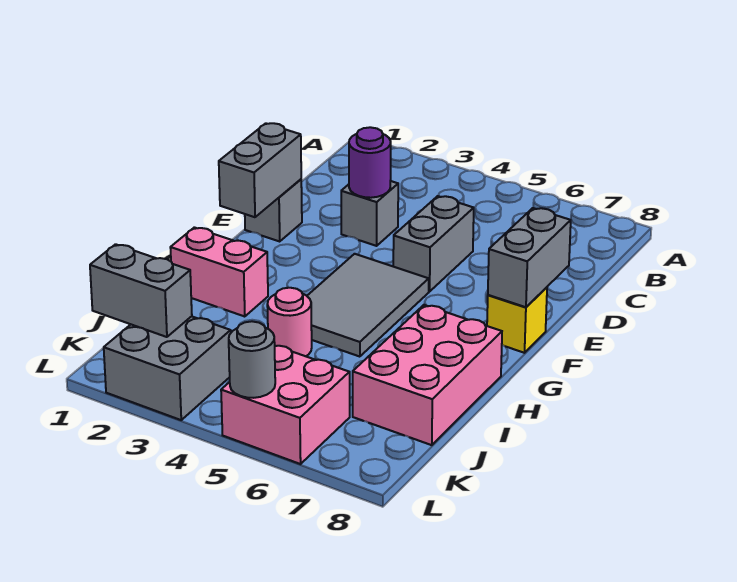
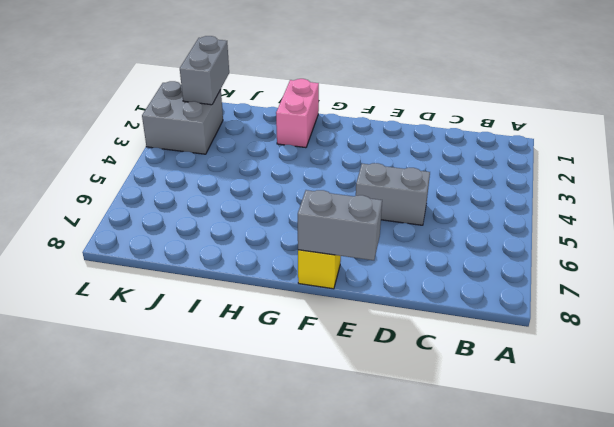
none -> grey 1x1 brick [341,181,398,246]
none -> grey 1x1 brick [245,179,302,241]
none -> grey 2x3 tile [307,254,429,357]

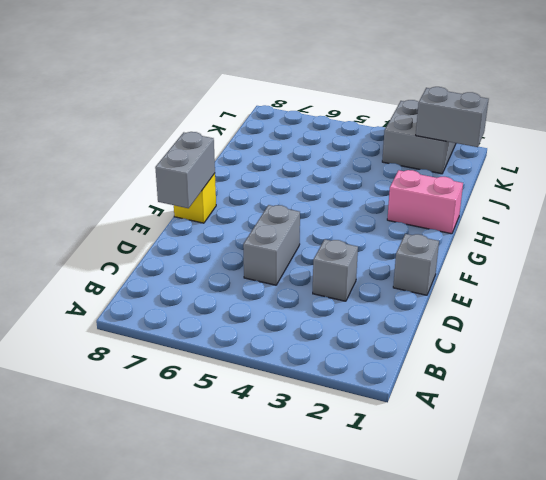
none -> grey 2x3 tile [307,254,429,357]
none -> pink 2x3 brick [353,305,502,445]
none -> pink 1x1 round brick [267,288,312,356]

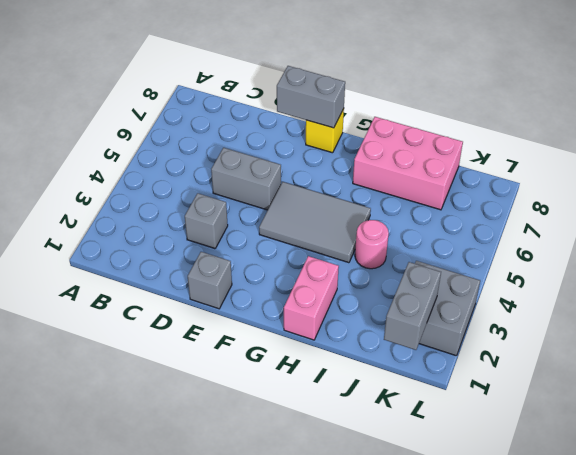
none -> pink 2x2 brick [221,346,350,464]
none -> purple 1x1 round brick [349,127,391,198]
none -> grey 1x2 brick [219,123,301,217]

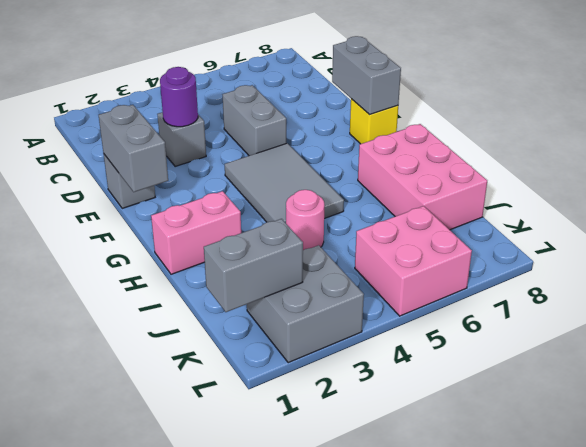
none -> grey 1x1 round brick [229,321,275,398]

